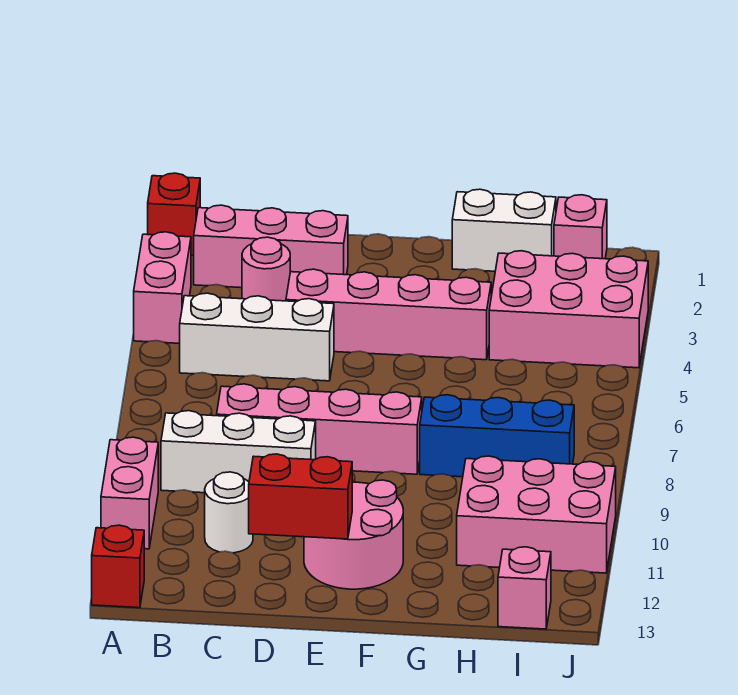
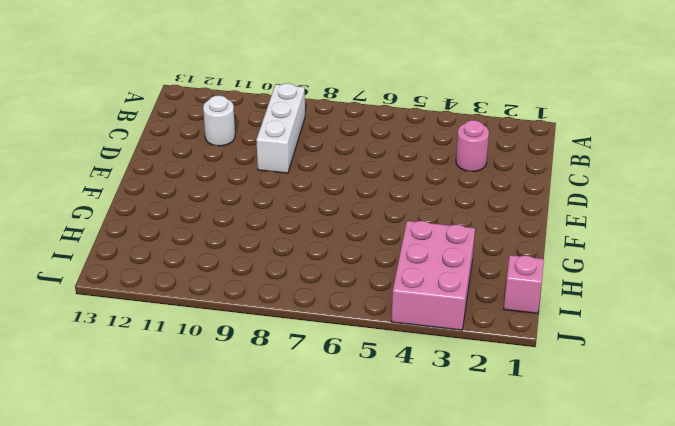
none -> red 1x1 brick [148,173,200,255]
none -> pink 1x2 brick [134,232,191,343]
none -> pink 1x2 brick [101,437,158,549]

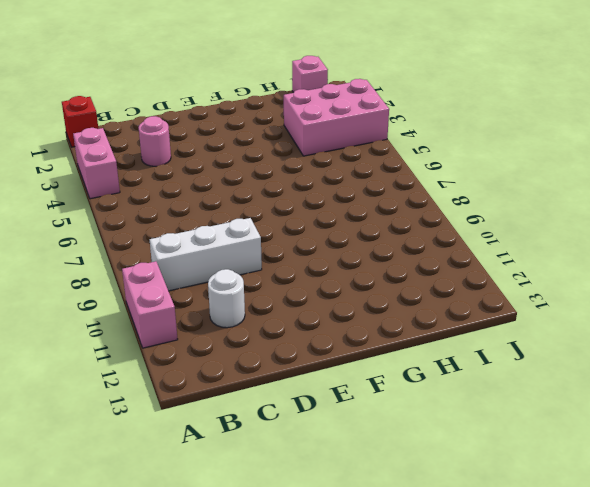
none -> red 1x1 brick [92,525,144,608]
none -> pink 1x3 brick [194,205,348,288]
none -> white 1x3 brick [180,293,334,381]

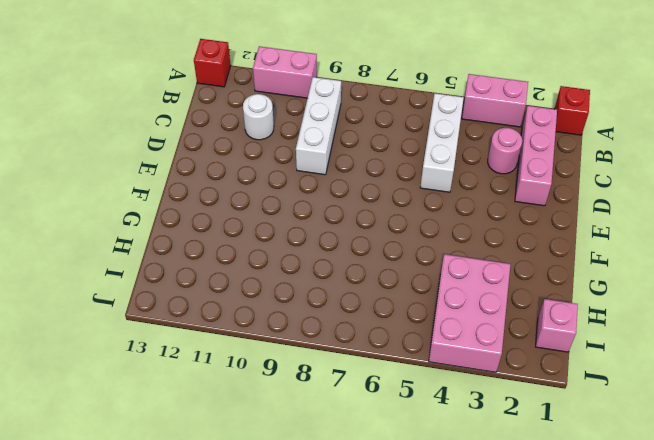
none -> pink 1x4 brick [217,384,422,474]
none -> pink 1x4 brick [286,269,491,360]
none -> pink 2x2 round brick [304,480,403,589]

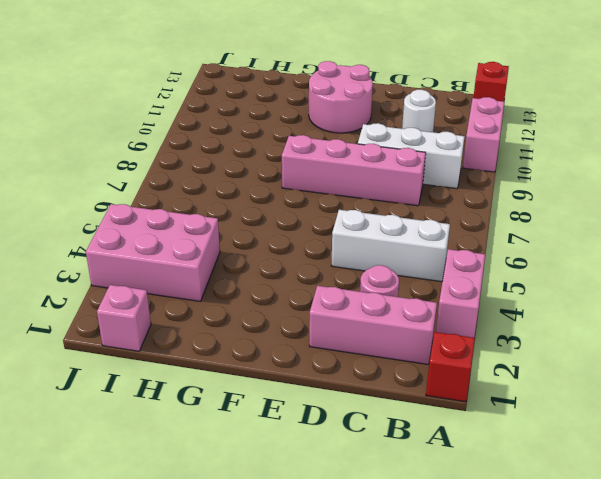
none -> pink 1x4 brick [286,269,491,360]
none -> white 1x2 brick [452,189,556,271]
none -> blue 1x3 brick [420,395,574,477]

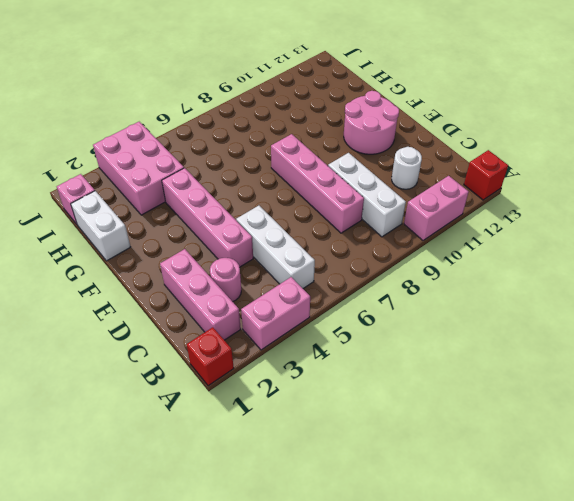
none -> blue 1x3 brick [420,395,574,477]
none -> pink 2x3 brick [457,456,616,573]
none -> pink 1x1 brick [498,547,551,629]

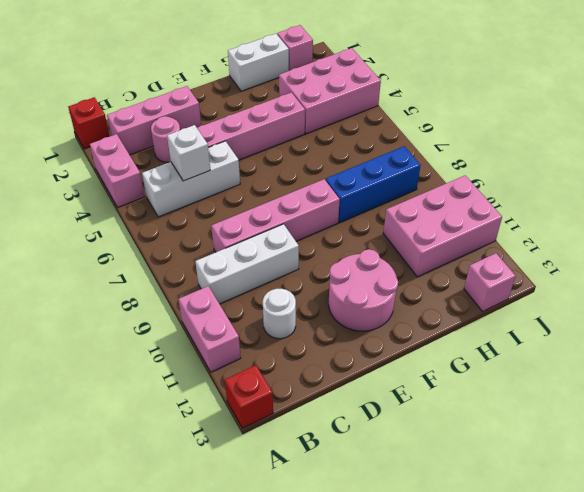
white 1x1 brick [167,125,210,181] -> none
none -> red 1x2 brick [249,454,352,539]

